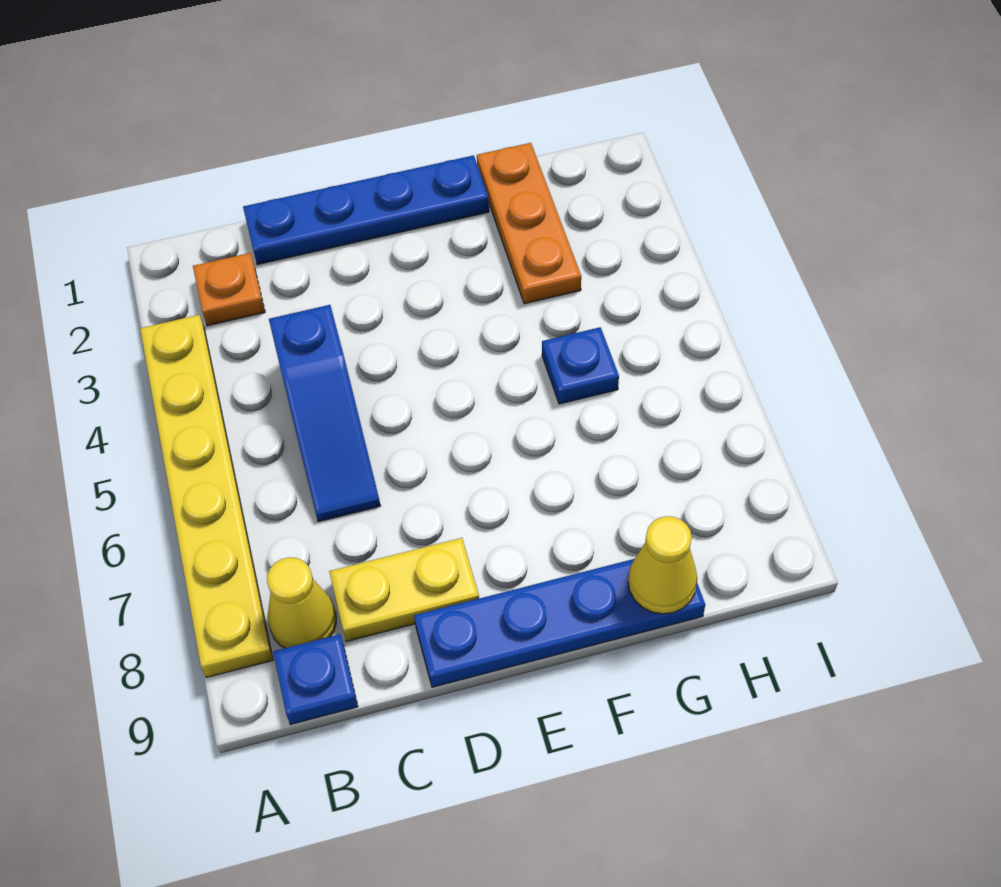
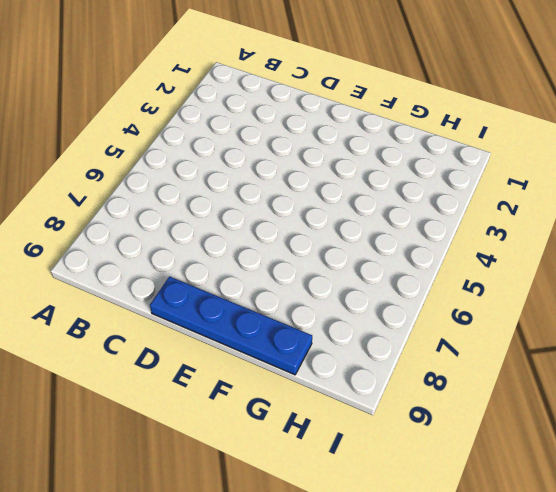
none -> yellow 1x6 plate [140,315,273,678]
none -> orange 1x1 plate [193,253,265,326]

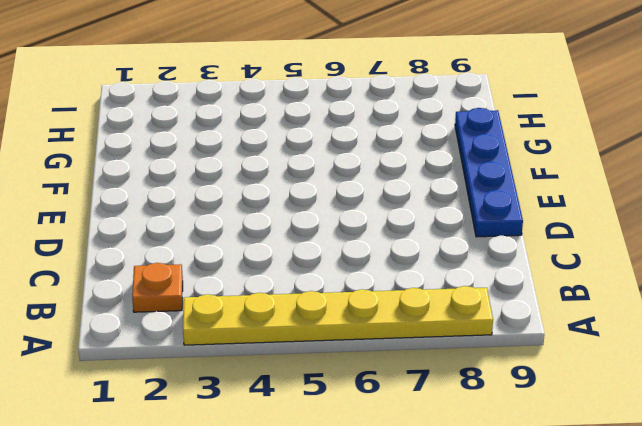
none -> yellow 1x1 cone [267,557,336,648]
none -> blue 1x1 plate [273,634,358,725]

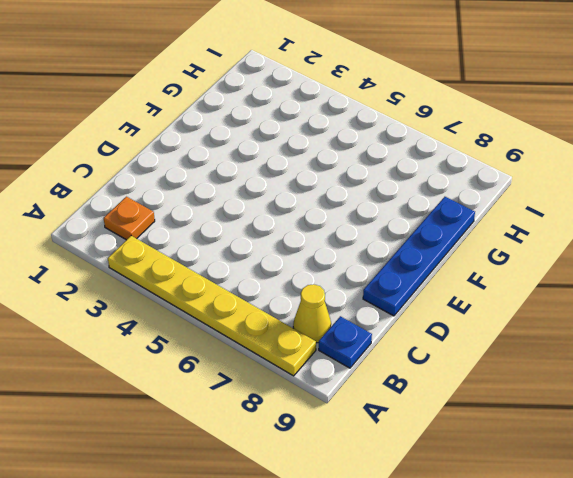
none -> blue 1x4 plate [243,155,489,265]
none -> blue 1x3 slope [269,305,380,522]

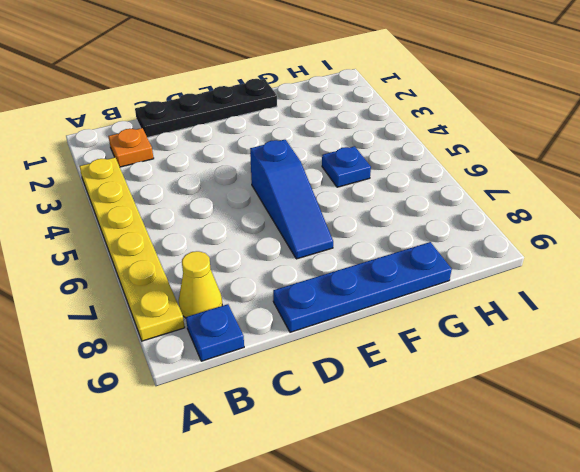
black 1x4 plate [135,79,277,138] -> blue 1x4 plate [243,155,489,265]
blue 1x3 slope [250,140,333,259] -> blue 1x3 slope moved to [269,305,380,522]
none -> yellow 1x2 plate [329,538,479,642]
none -> orange 1x3 plate [477,143,581,304]

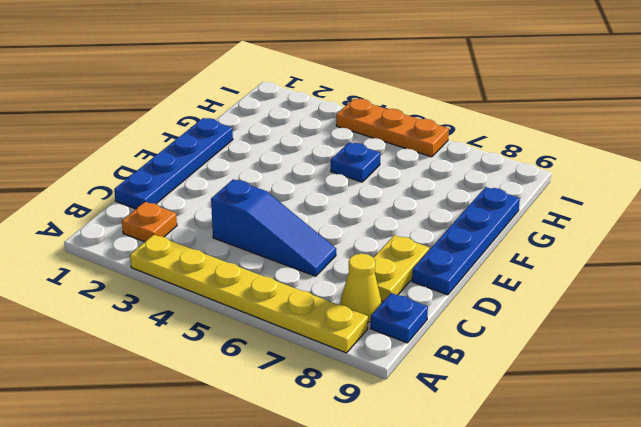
orange 1x3 plate [336,99,449,157] -> orange 1x3 plate moved to [477,143,581,304]
none -> yellow 1x1 cone [628,516,697,614]

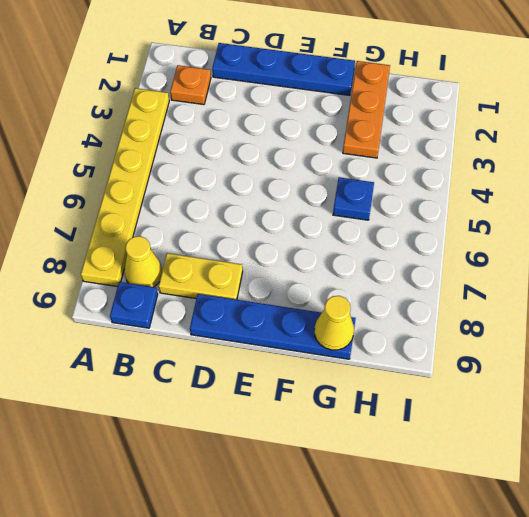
none -> blue 1x3 slope [269,305,380,522]

